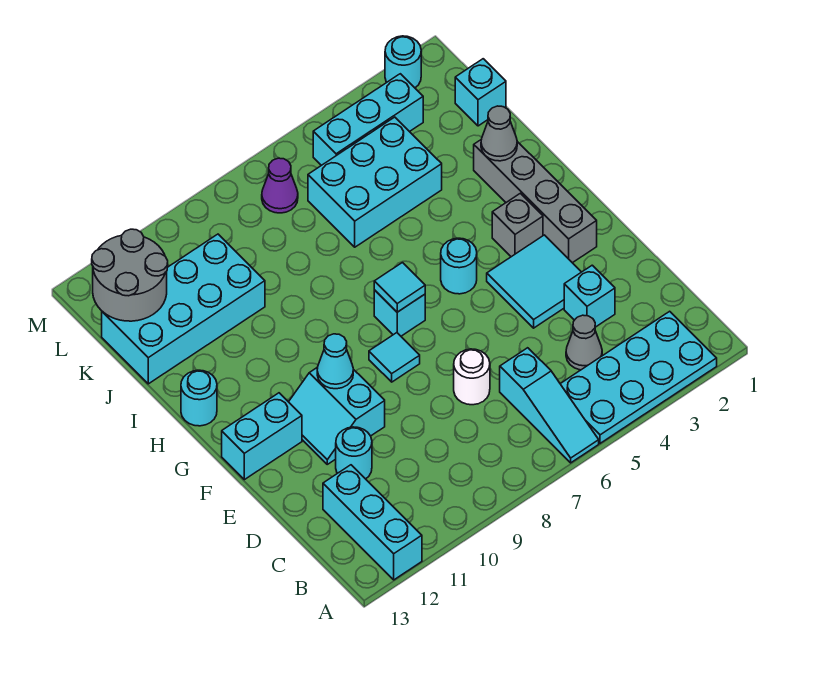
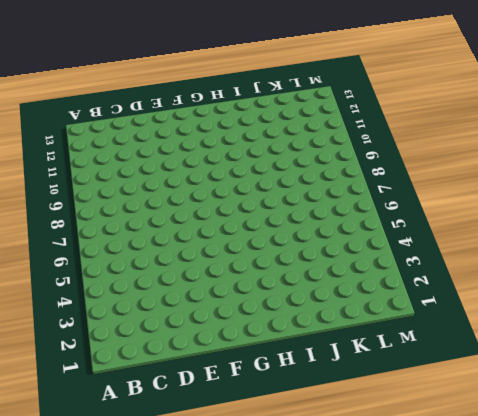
none -> cyan 2x4 plate [561,311,717,443]
none -> cyan 1x3 slope [500,348,599,463]
none -> cyan 1x3 brick [323,465,422,580]

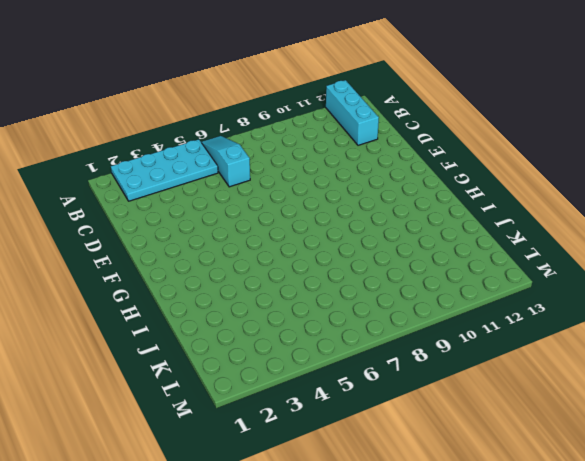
none -> grey 1x1 cone [566,315,602,370]
none -> cyan 1x1 brick [564,265,615,327]
none -> white 1x1 round brick [454,349,490,405]

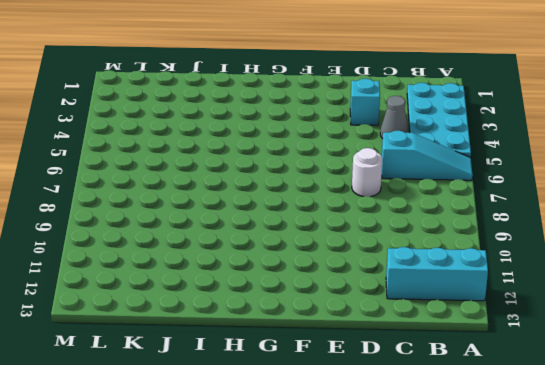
none -> cyan 1x1 round brick [336,427,372,479]
none -> cyan 2x2 tile [487,235,581,328]
none -> cyan 2x2 slope [289,367,385,464]

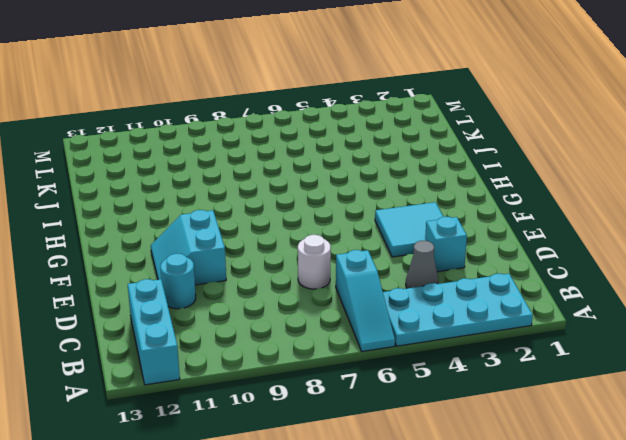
none -> grey 1x4 brick [474,140,597,263]
none -> cyan 1x1 tile [369,333,420,382]
none -> cyan 1x2 brick [222,393,302,480]

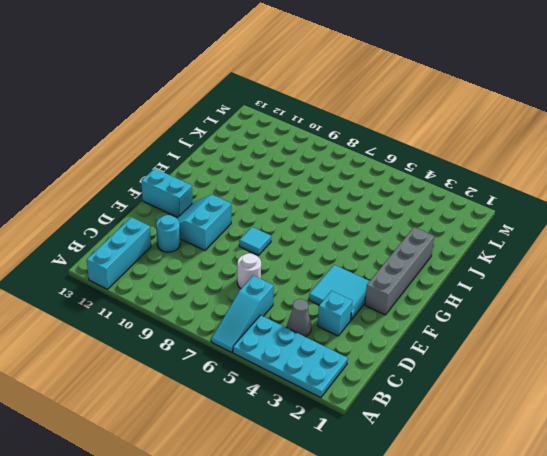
none -> grey 1x1 brick [492,193,543,257]
none -> cyan 1x1 round brick [441,238,477,294]
none -> cyan 1x1 brick [374,290,425,336]

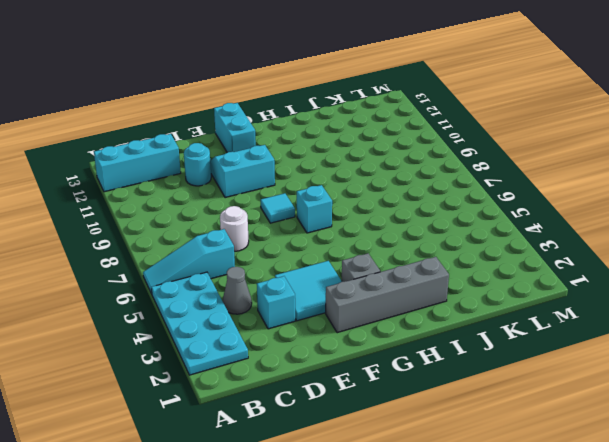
none -> cyan 1x1 round brick [441,238,477,294]
none -> cyan 1x1 round brick [181,370,217,426]
none -> cyan 2x3 brick [308,117,442,247]

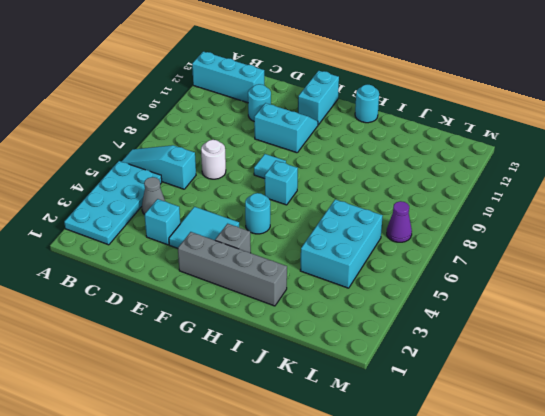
none -> cyan 2x4 brick [102,234,265,384]
none -> cyan 1x1 brick [455,59,506,126]
none -> cyan 1x3 brick [313,74,423,165]

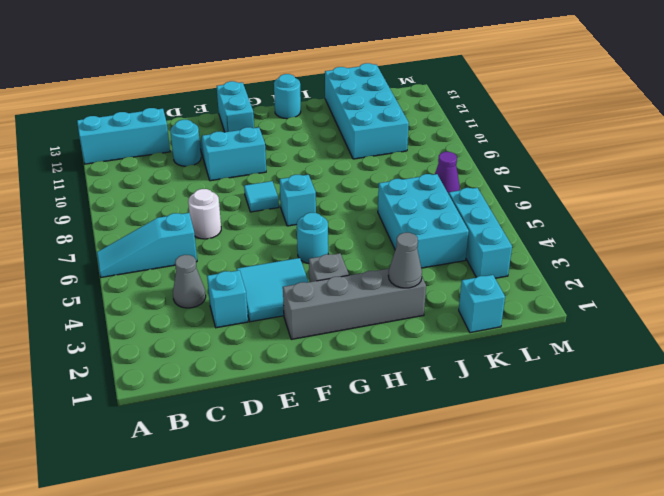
none -> cyan 2x4 plate [561,311,717,443]
none -> cyan 1x1 round brick [385,36,421,88]
none -> cyan 1x1 cone [317,334,353,389]

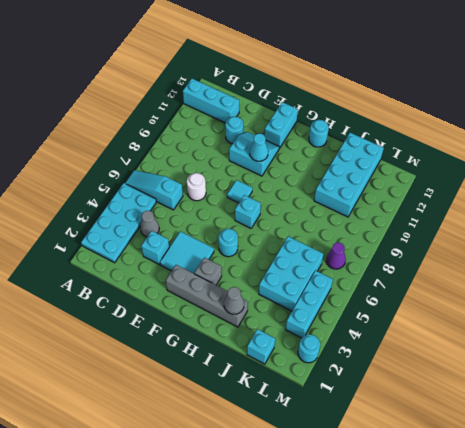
none -> cyan 1x1 tile [374,263,425,312]
none -> grey 2x2 round brick [92,229,168,321]

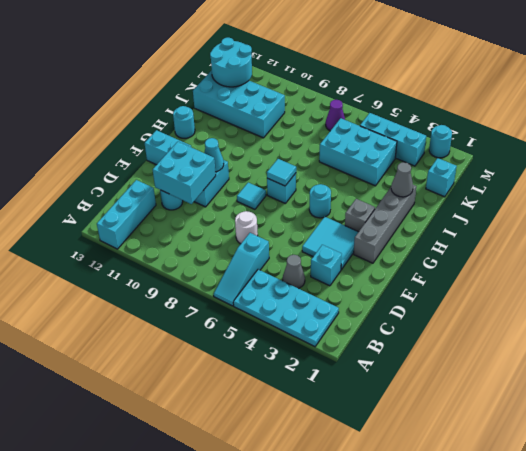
cyan 2x2 brick [153,142,216,204] -> none
cyan 2x2 round brick [210,38,252,87] -> grey 2x2 round brick [92,229,168,321]

